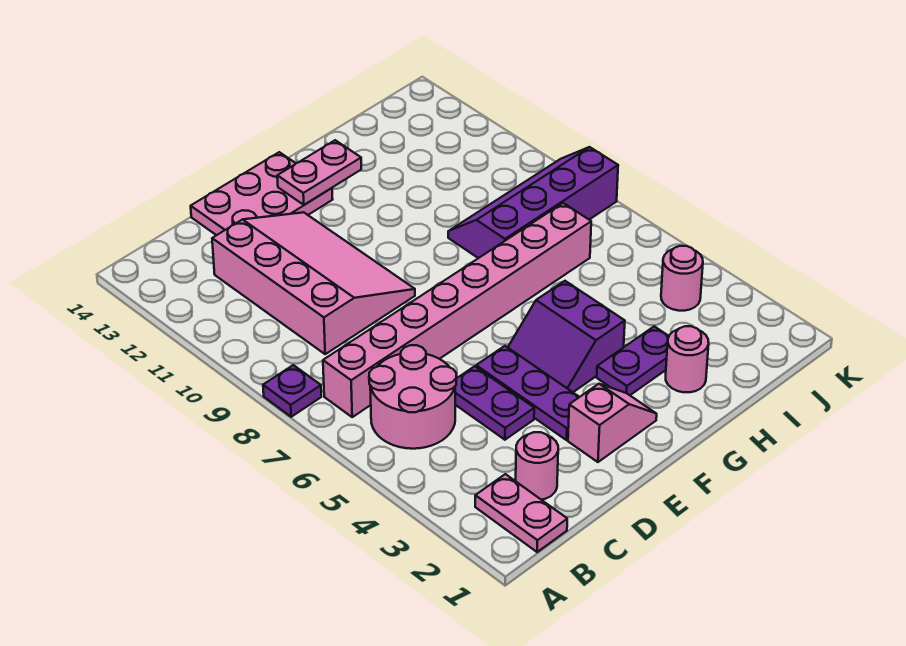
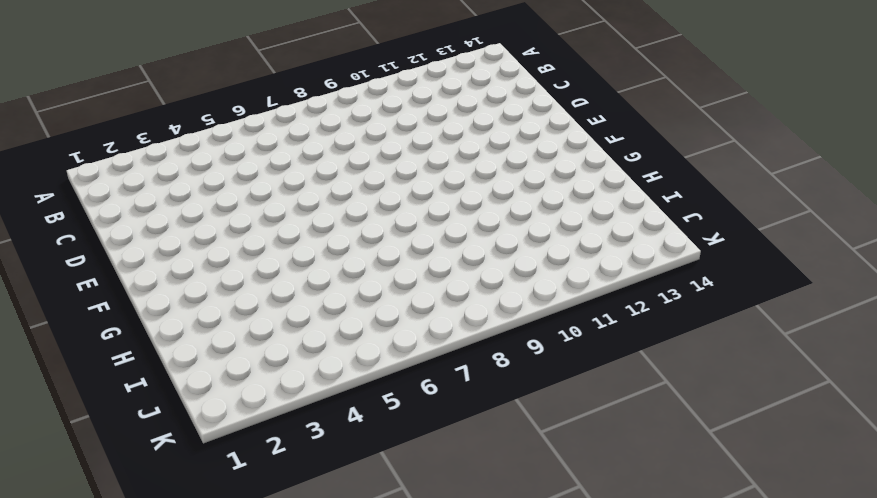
none -> purple 1x1 plate [263,365,321,417]
none -> pink 1x2 plate [475,474,567,552]
none -> pink 2x2 round brick [369,345,456,449]

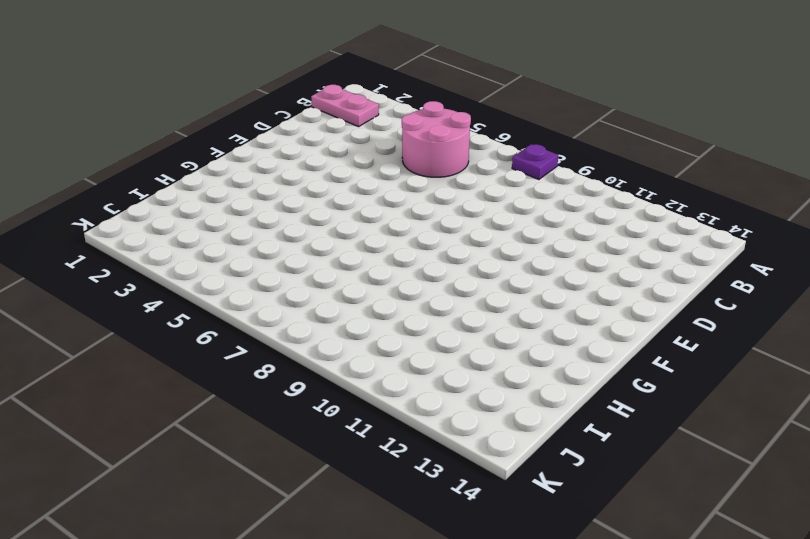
none -> pink 1x8 brick [323,203,591,417]
none -> pink 1x1 round brick [516,432,558,500]
none -> pink 3x4 slope [212,212,415,354]

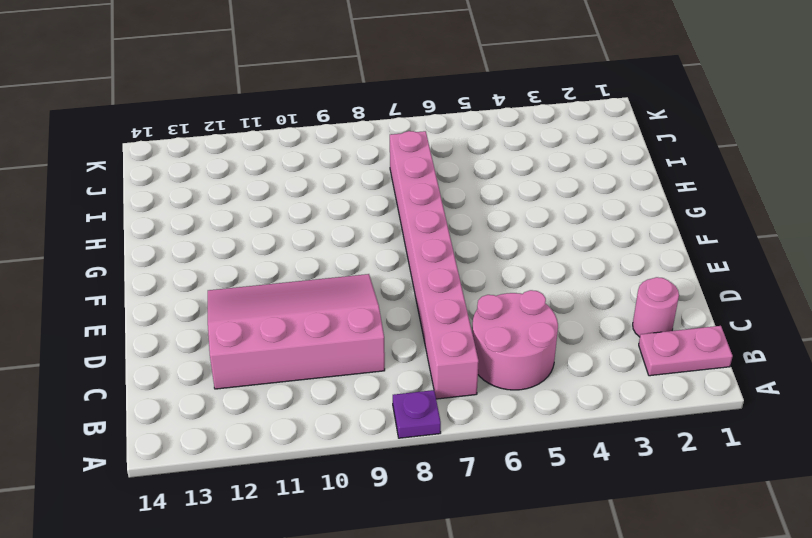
none -> purple 1x2 plate [455,366,534,440]
none -> pink 2x3 plate [191,152,333,235]
none -> pink 1x2 slope [568,384,657,462]

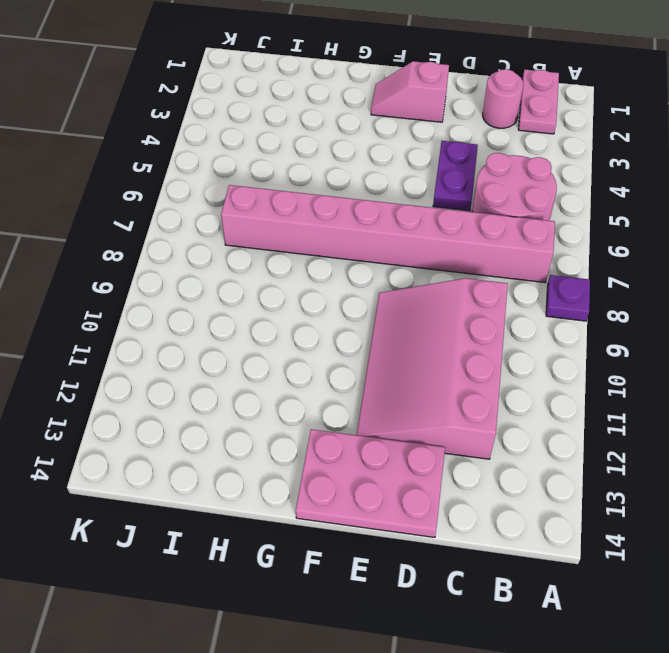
none -> purple 1x3 plate [476,346,579,440]
none -> purple 2x2 slope [508,281,625,392]
none -> purple 1x2 plate [597,326,669,395]

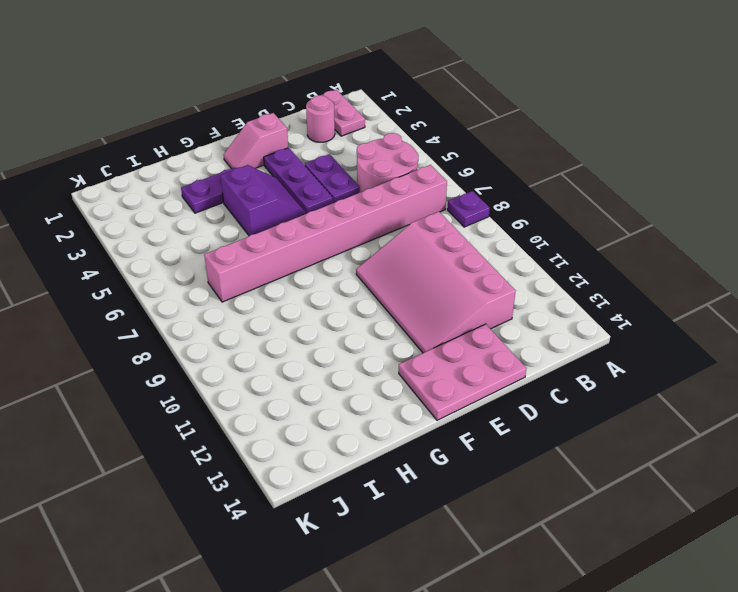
none -> pink 1x1 round brick [666,326,709,392]
none -> purple 2x4 slope [448,147,618,258]
none -> pink 1x1 round brick [661,246,703,311]

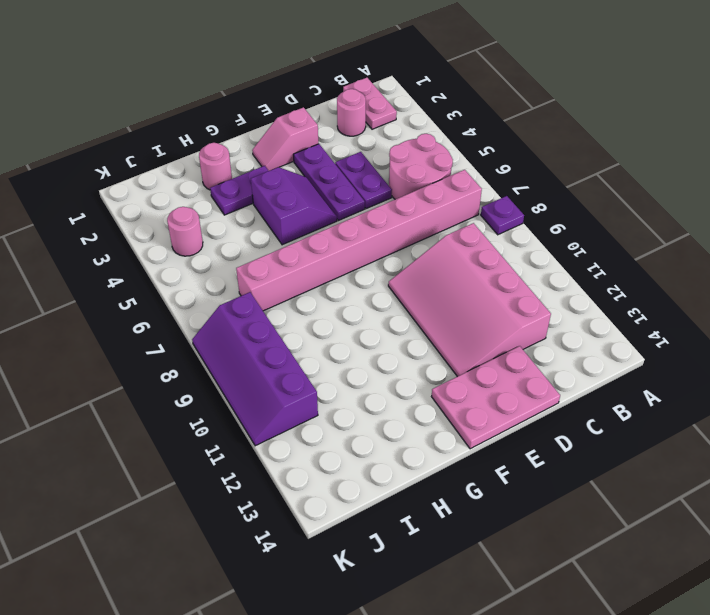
purple 2x4 slope [192,292,318,446] -> purple 2x4 slope turned to [448,147,618,258]
none -> pink 1x2 plate [277,140,361,205]

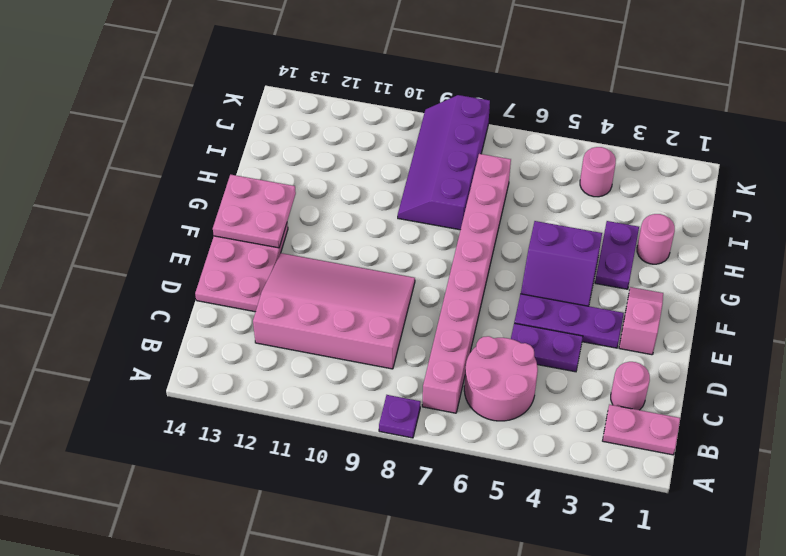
pink 2x2 plate [213,175,296,248] -> pink 1x2 plate [277,140,361,205]

